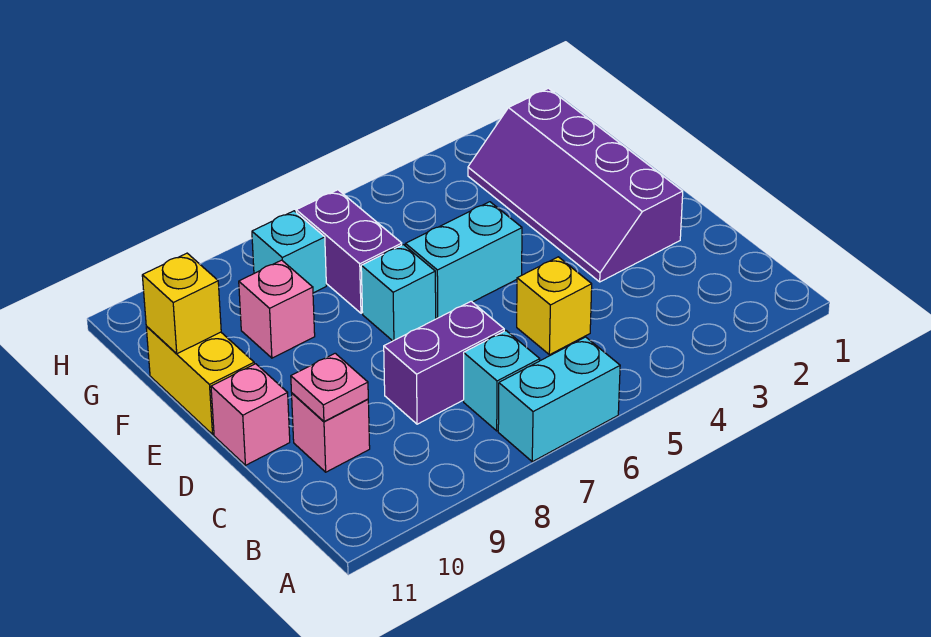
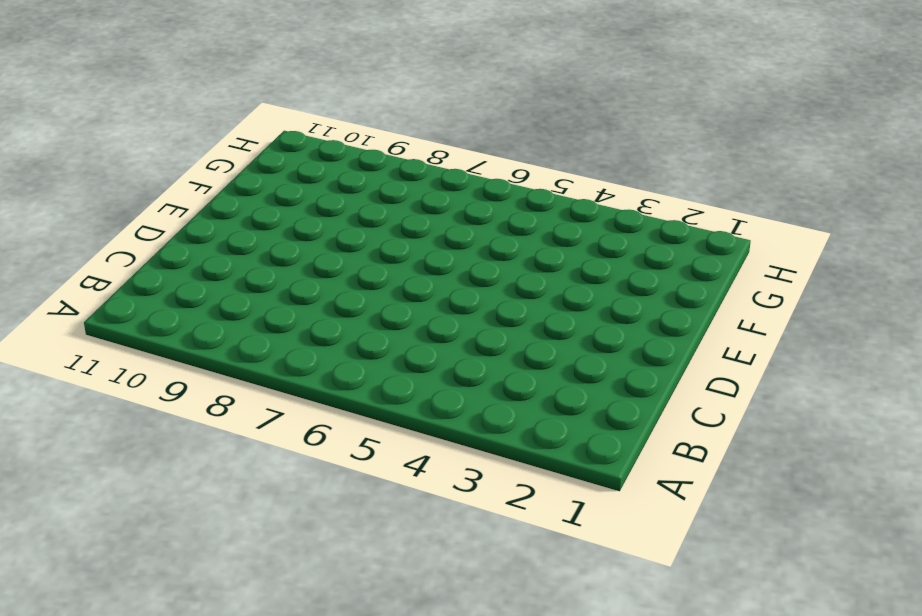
none -> cyan 1x2 brick [498,337,620,462]
none -> cyan 1x1 brick [464,331,540,431]
none -> yellow 1x1 brick [517,257,592,355]

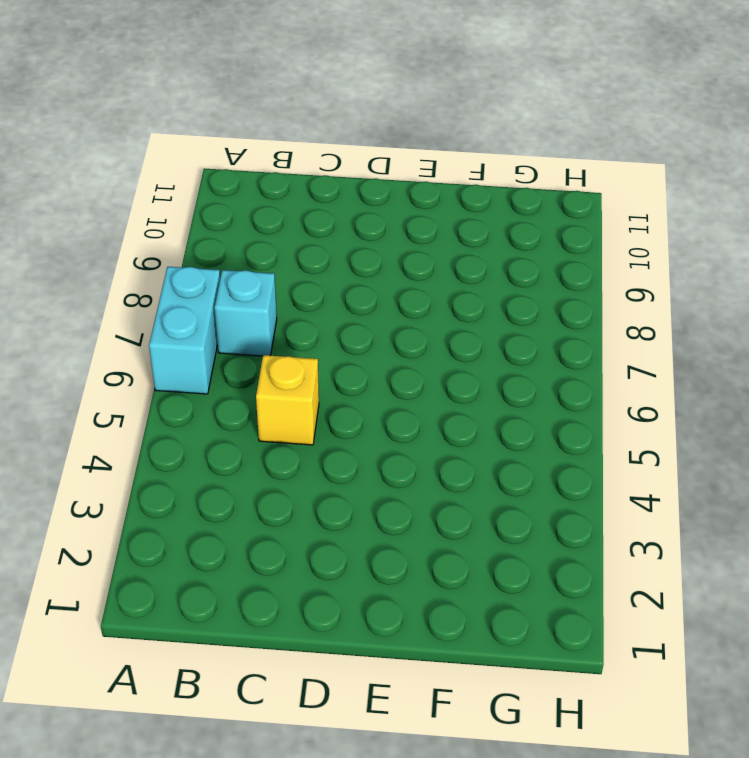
none -> purple 1x2 brick [384,301,504,424]
none -> pink 1x1 brick [292,393,370,472]
none -> purple 2x4 slope [468,88,683,282]

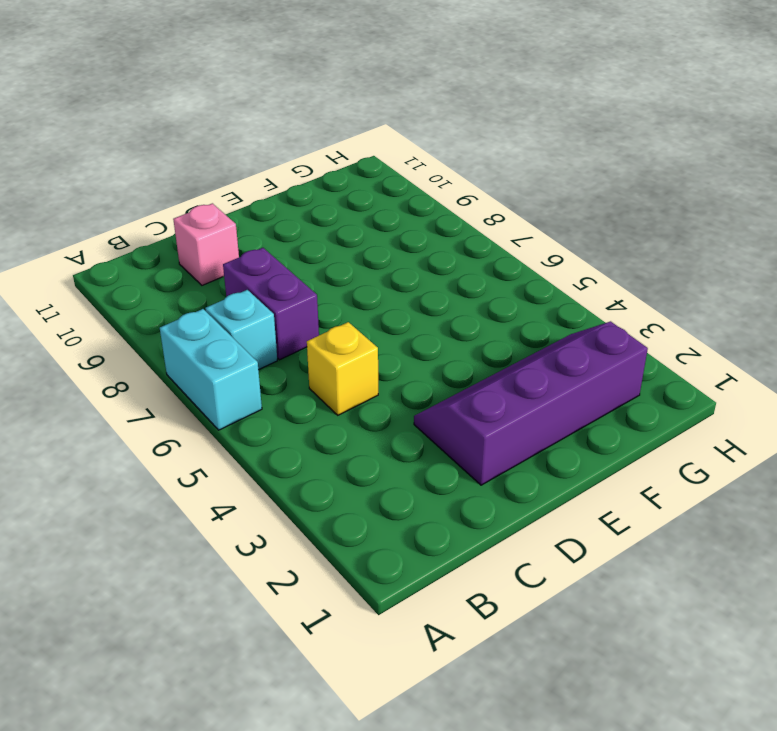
none -> pink 1x1 brick [211,364,290,465]
none -> cyan 1x2 brick [406,202,522,319]
none -> cyan 1x1 brick [361,245,436,341]

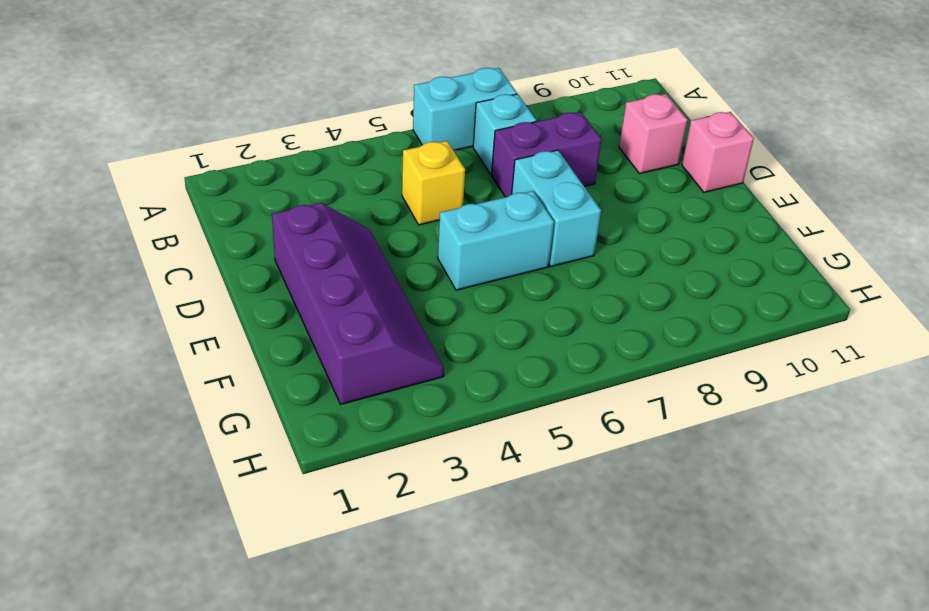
cyan 1x2 brick [512,150,601,266] -> cyan 1x1 brick [361,245,436,341]
none -> yellow 1x2 brick [146,326,254,434]
none -> purple 1x2 brick [296,190,402,313]
none -> pink 1x1 brick [239,260,315,358]

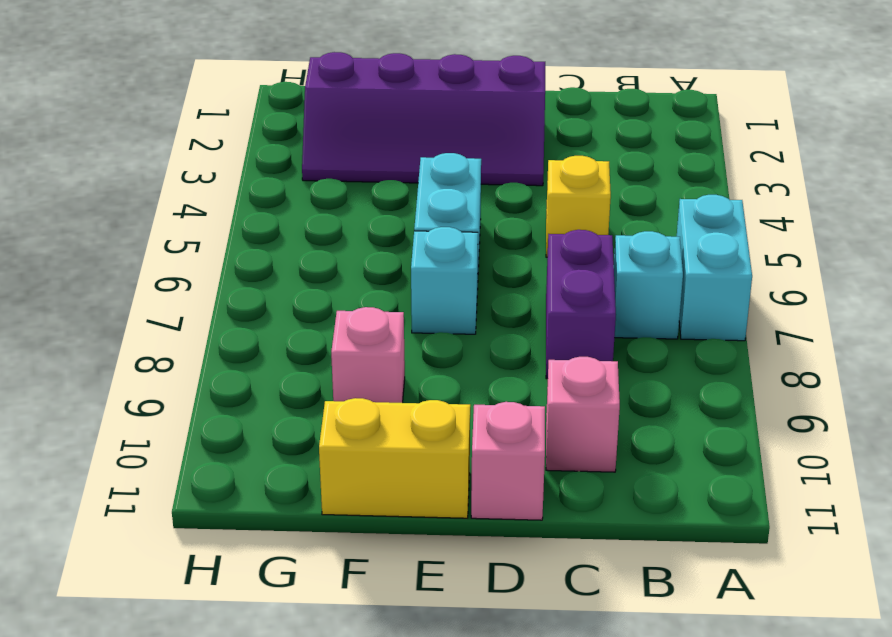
none -> purple 1x2 brick [296,190,402,313]
none -> cyan 1x1 brick [252,211,326,293]
none -> pink 1x1 plate [291,353,368,421]

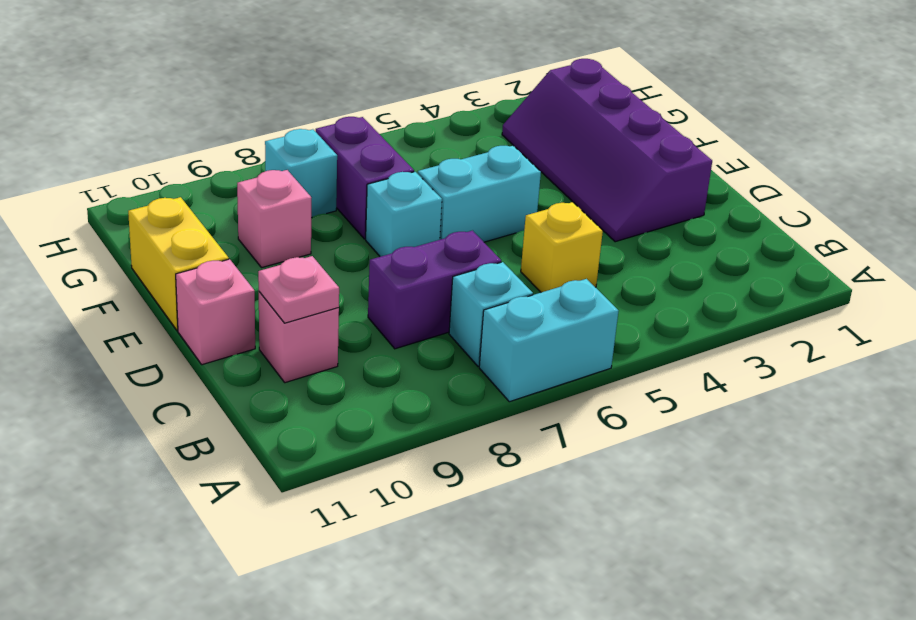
none -> yellow 1x1 brick [142,253,221,354]

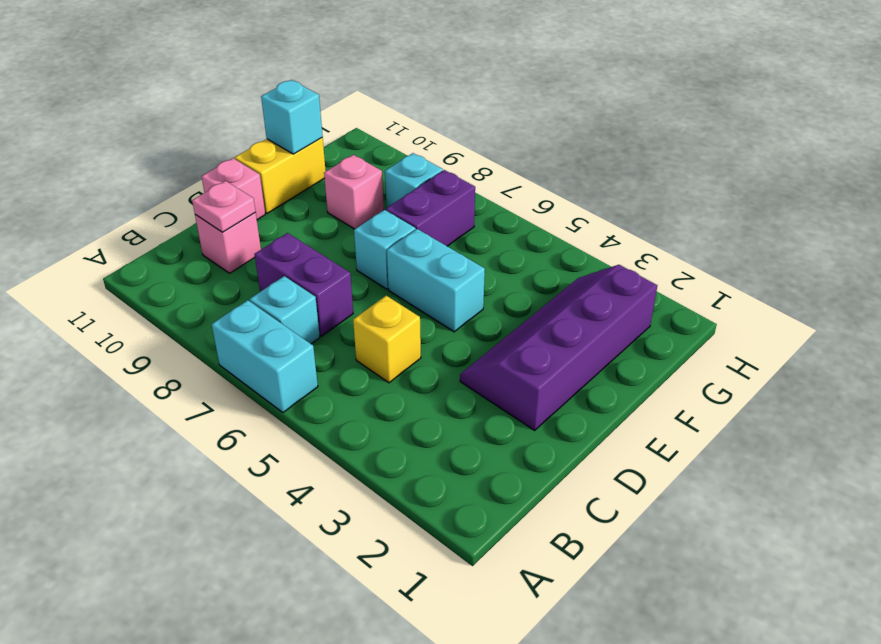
cyan 1x1 brick [261,80,323,154] -> yellow 1x1 brick [142,253,221,354]

